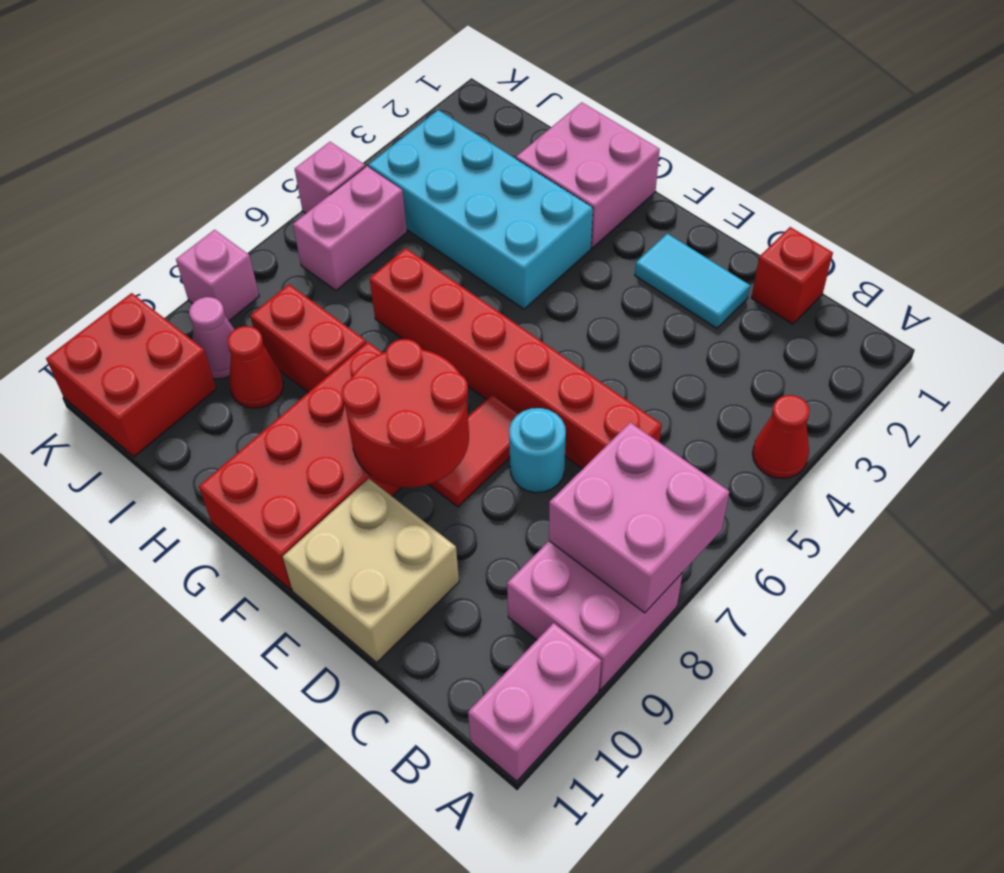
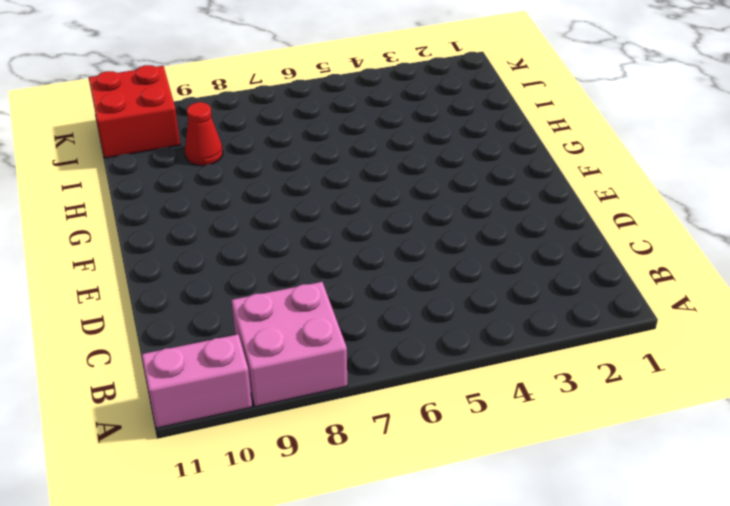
none -> red 1x1 cone [752,395,810,478]
none -> red 1x1 brick [751,227,833,324]
none -> red 1x6 brick [369,248,662,469]

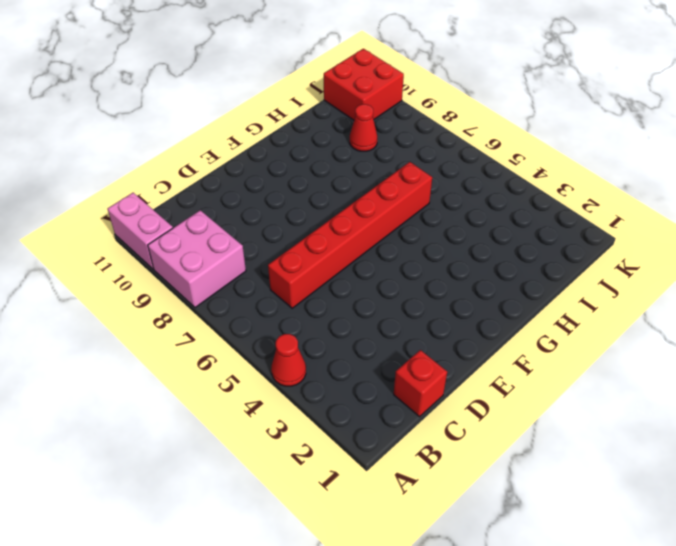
none -> cyan 1x2 tile [635,234,750,328]
none -> cyan 1x1 round brick [509,408,566,493]
none -> tan 2x2 brick [283,479,459,662]

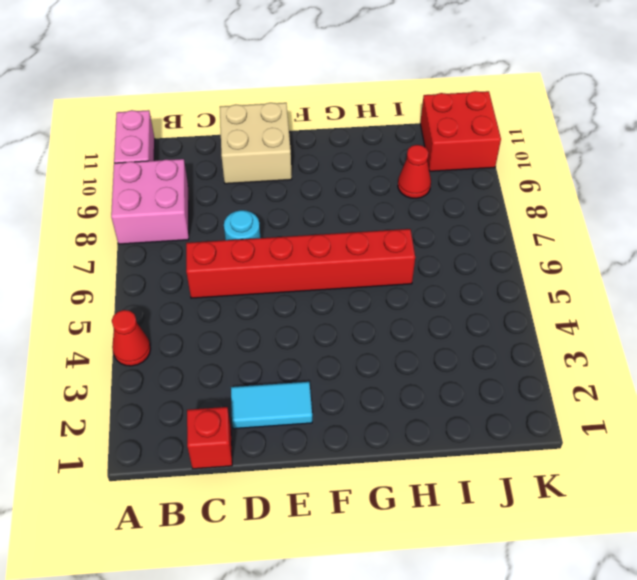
none -> red 1x2 tile [429,395,519,507]
none -> red 2x4 brick [199,342,402,590]
none -> pink 2x2 brick [516,102,660,248]

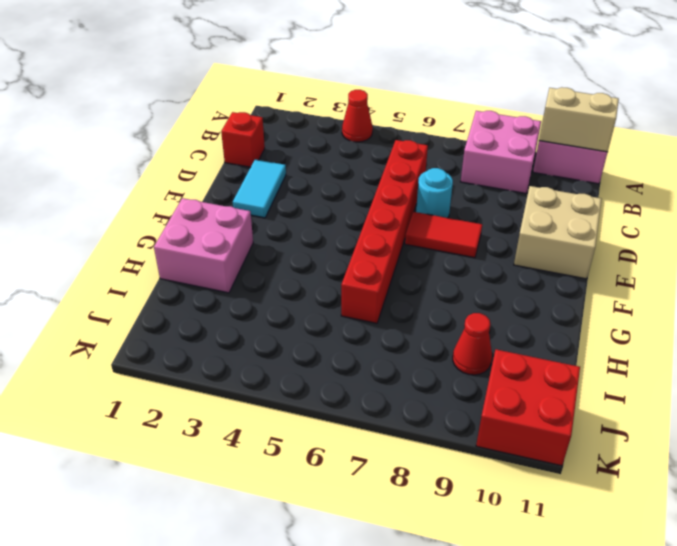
tan 1x2 brick [539,87,619,152] -> none
none -> red 2x4 brick [199,342,402,590]
none -> cyan 2x4 brick [369,110,593,309]
none -> red 1x2 brick [250,284,366,393]

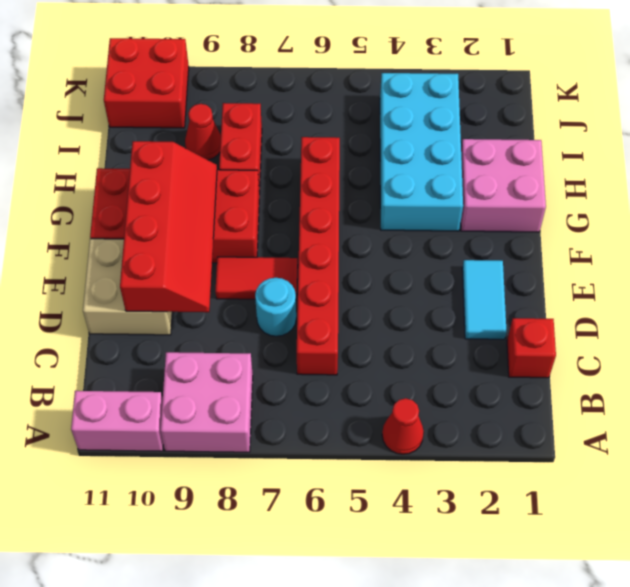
red 2x4 slope [120,141,217,312] -> red 2x2 round brick [342,339,469,487]
none -> pink 1x2 brick [293,166,407,291]
none -> pink 1x1 cone [189,297,234,379]
none -> pink 1x1 brick [295,142,365,213]

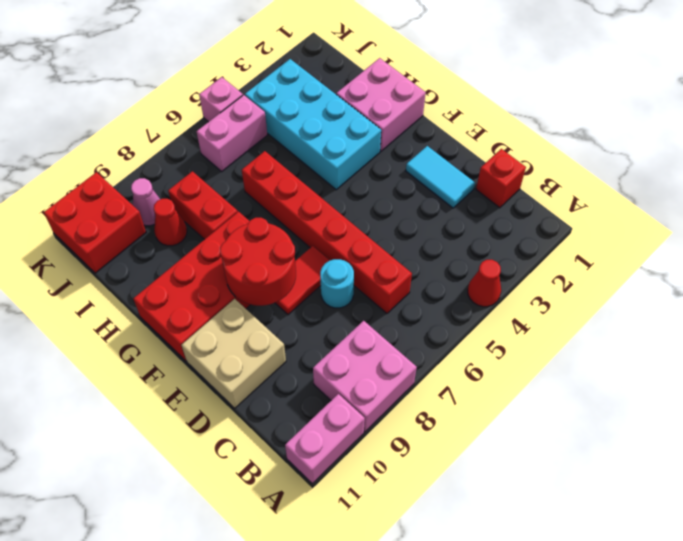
none -> pink 1x1 brick [176,230,259,321]
none -> pink 2x2 brick [549,422,729,613]

